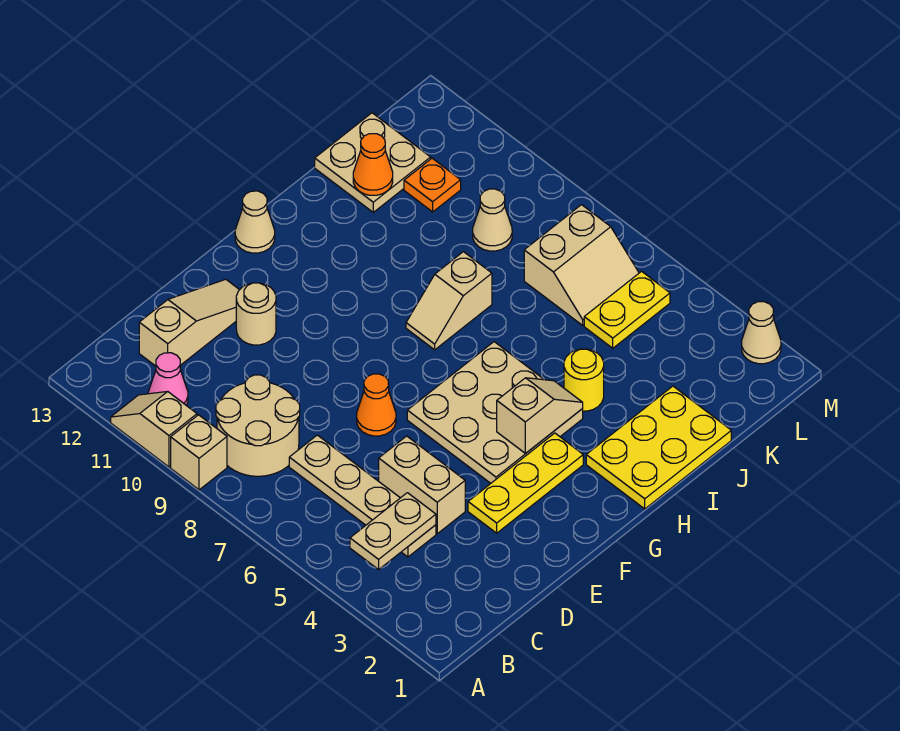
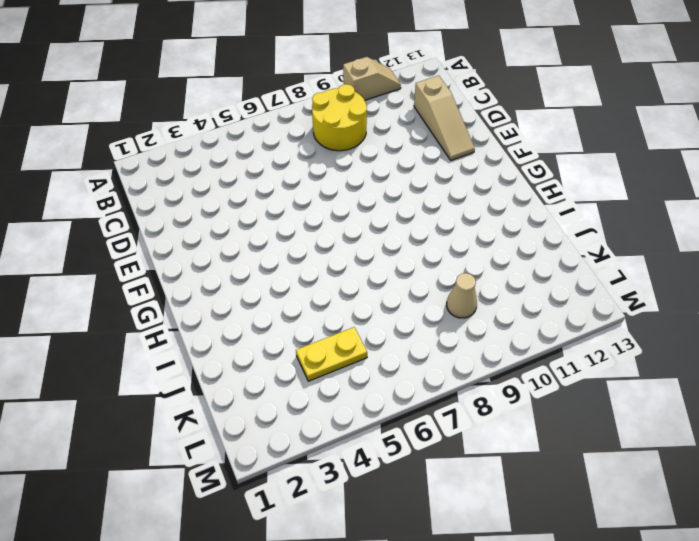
yellow 2x2 round brick [312,84,367,151] -> tan 2x2 round brick [216,375,300,476]
yellow 1x2 plate [296,327,367,381] -> yellow 1x2 plate turned to [584,271,670,348]
none -> tan 1x1 brick [171,415,227,490]
none -> pink 1x1 cone [148,353,188,405]
none -> tan 1x4 plate [289,435,436,557]

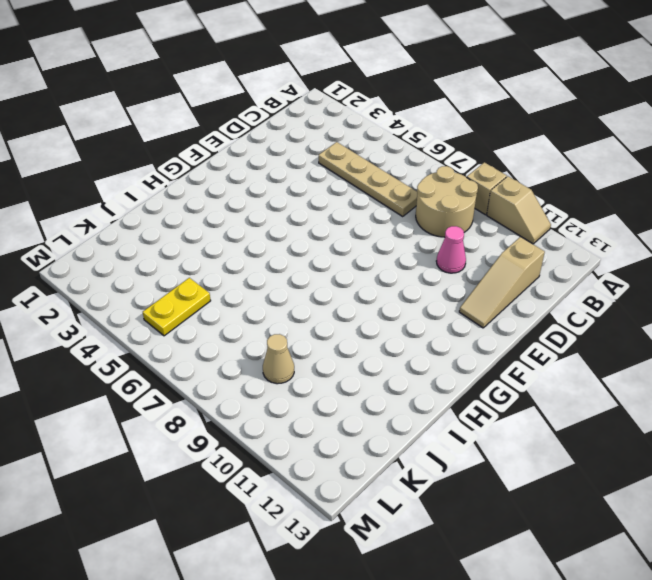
pink 1x1 cone [436,226,466,273] -> pink 1x1 cone moved to [148,353,188,405]
none -> tan 1x2 brick [379,436,465,534]
none -> yellow 1x3 plate [468,433,583,533]
none -> orange 1x1 cone [357,374,396,436]

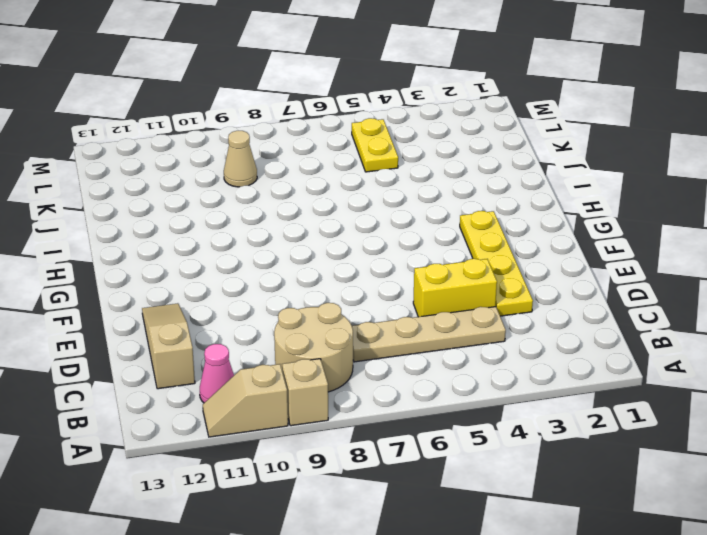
yellow 1x4 plate [460,211,533,316] -> yellow 1x3 plate [468,433,583,533]
yellow 1x2 brick [413,259,497,317] -> tan 1x2 brick [379,436,465,534]
none -> orange 1x1 cone [357,374,396,436]
none -> tan 1x1 round brick [236,283,276,345]
none -> tan 3x3 plate [407,342,583,483]

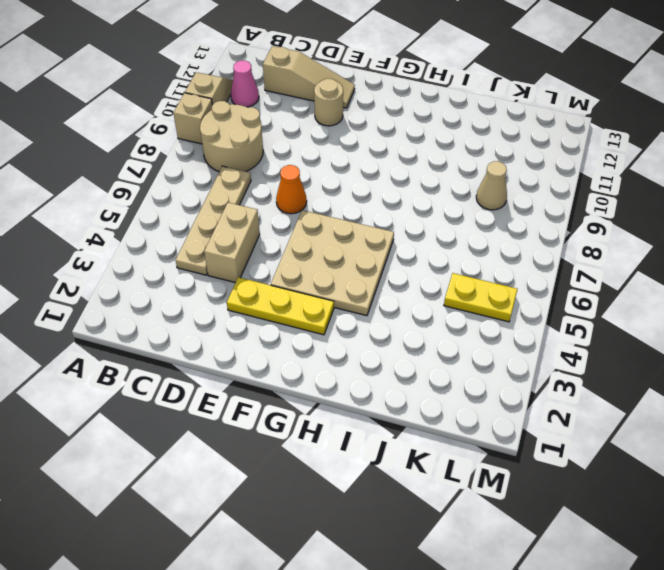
none -> tan 1x1 cone [235,191,275,253]
none -> yellow 2x3 plate [586,386,731,509]
none -> tan 1x2 slope [406,252,492,350]

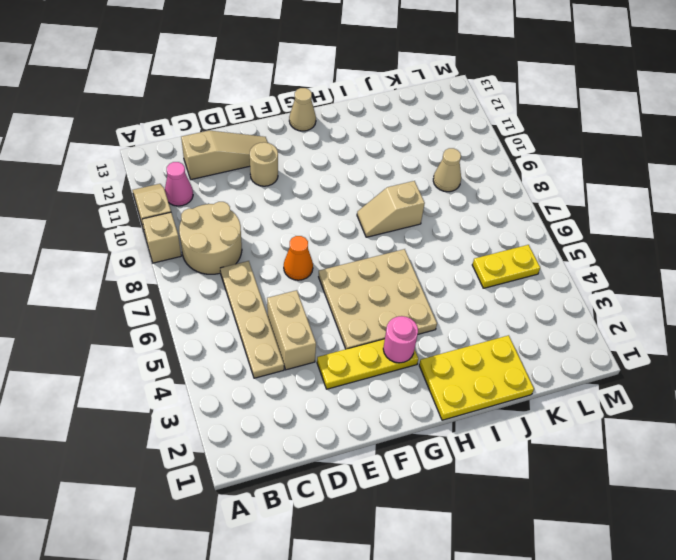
pink 1x1 round brick [383,316,418,363] -> none
none -> yellow 1x1 round brick [564,349,604,411]
none -> tan 2x2 plate [315,113,431,212]
none -> tan 2x2 slope [524,205,639,325]

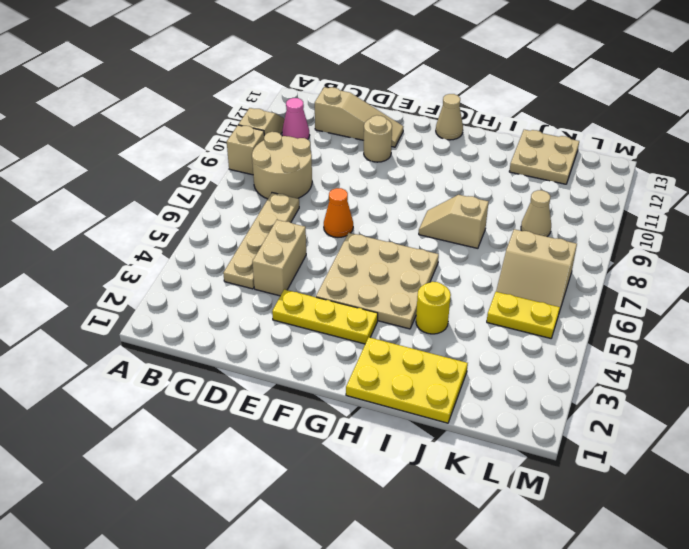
none -> orange 1x1 plate [404,158,461,212]
none -> tan 1x1 cone [742,302,781,364]
none -> tan 1x2 plate [350,493,436,570]

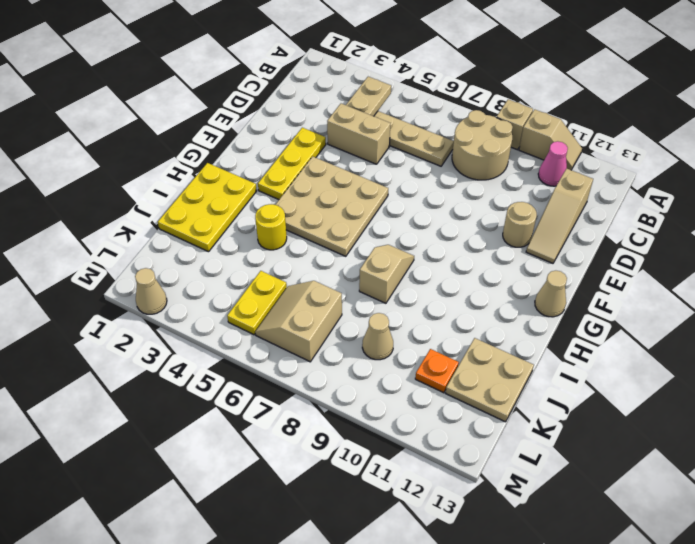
none -> orange 1x1 cone [357,374,396,436]
none -> tan 1x2 slope [497,378,583,453]
none -> orange 1x1 cone [353,134,393,195]

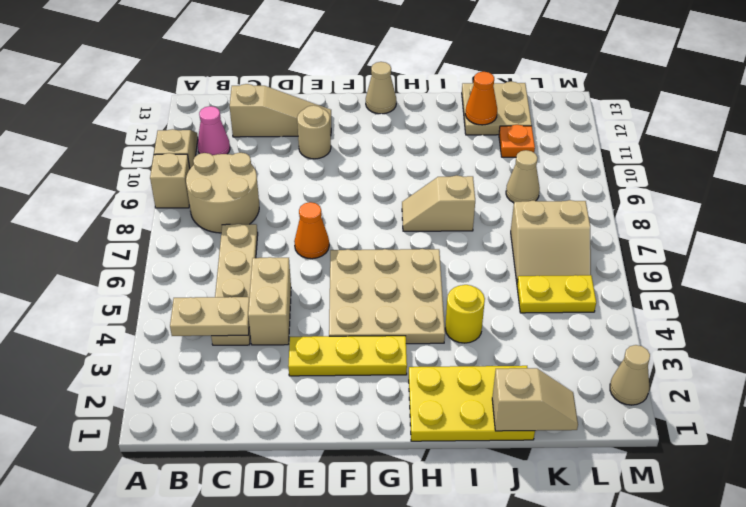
tan 1x2 slope [492,368,578,431] -> tan 1x2 slope moved to [497,378,583,453]

